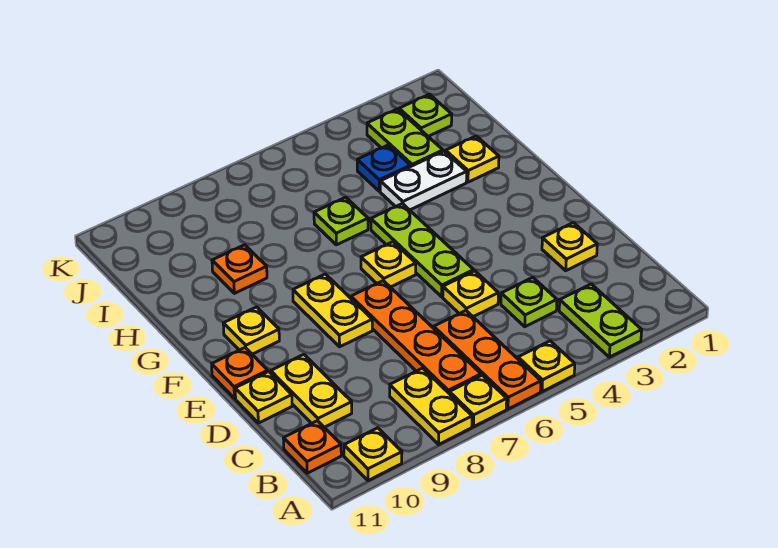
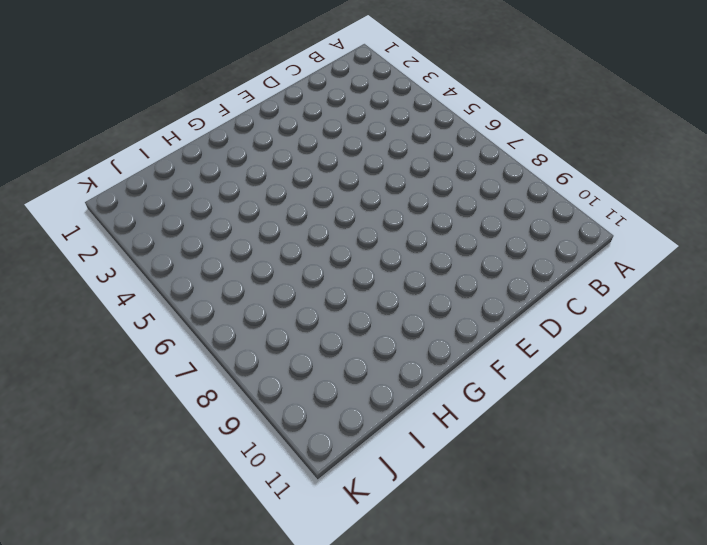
none -> lime 1x2 plate [559,284,642,357]
none -> yellow 1x1 plate [518,341,575,392]
none -> orange 1x3 plate [434,311,541,409]

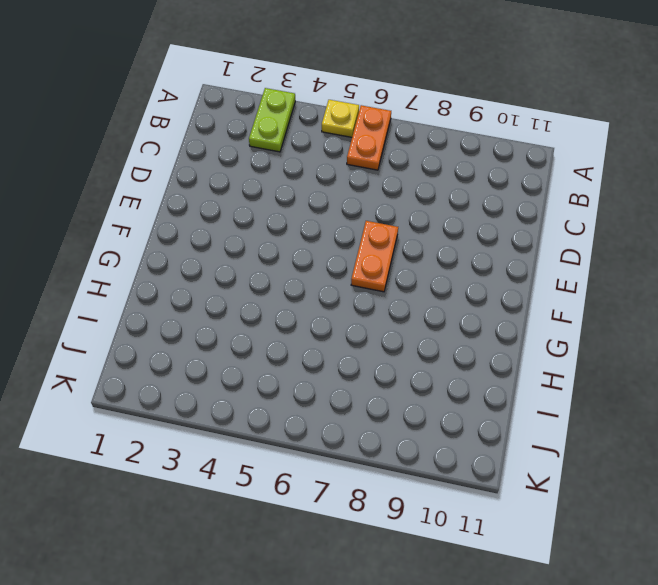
orange 1x2 plate [347,105,391,170] -> orange 1x3 plate [434,311,541,409]
orange 1x2 plate [351,221,398,292] -> orange 1x4 plate [351,281,481,393]
none -> yellow 1x1 plate [449,375,507,427]
none -> yellow 1x2 plate [390,368,472,444]
none -> yellow 1x1 plate [344,428,402,481]

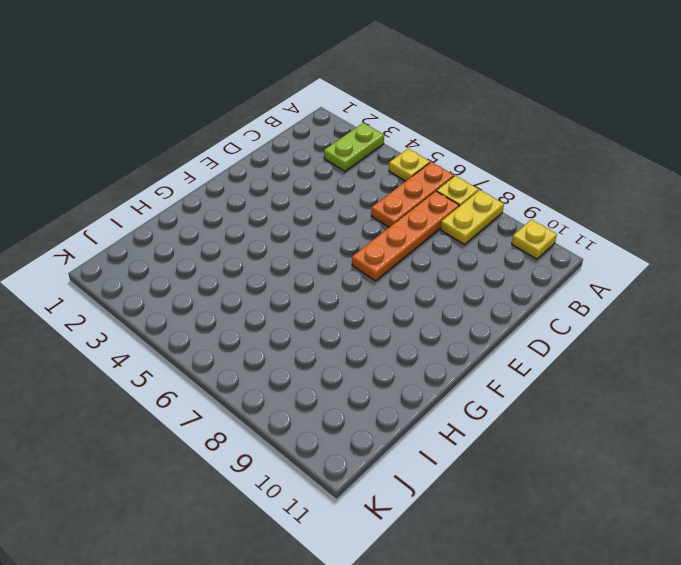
none -> orange 1x1 plate [283,421,341,473]
none -> lime 1x1 plate [501,278,557,327]
none -> yellow 1x2 plate [271,355,352,427]

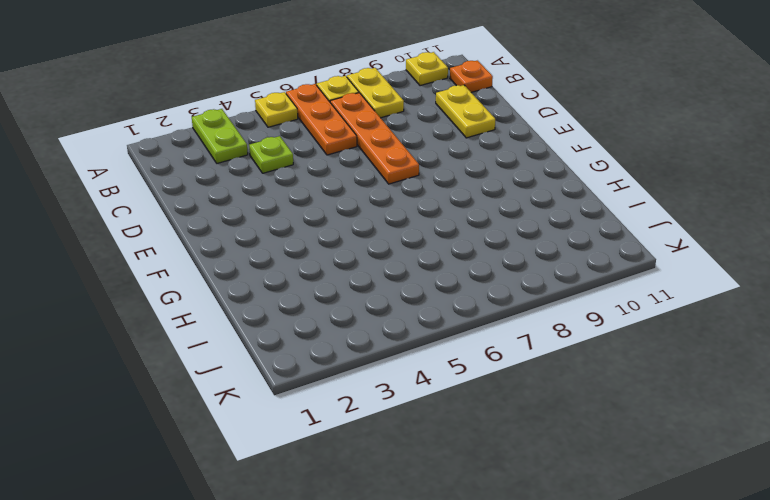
none -> yellow 1x1 plate [542,223,597,271]
none -> yellow 1x1 plate [443,271,498,317]
none -> yellow 1x1 plate [235,372,292,423]

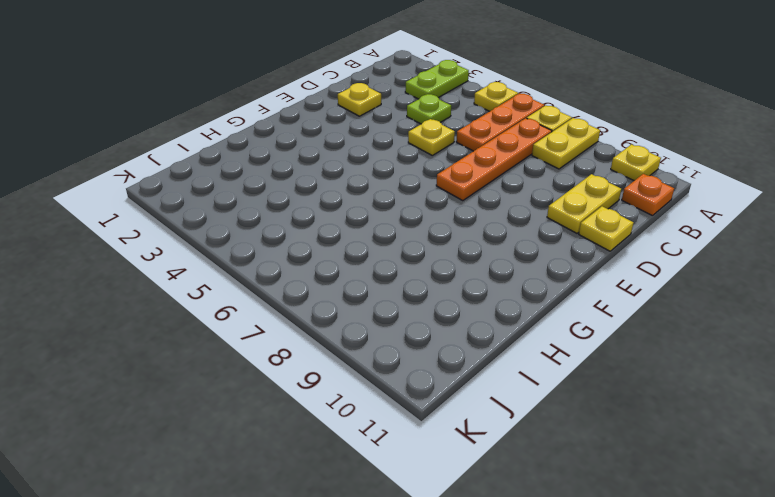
none -> lime 1x3 plate [371,204,474,297]
none -> yellow 1x2 plate [293,274,372,347]
none -> orange 1x1 plate [212,348,268,398]

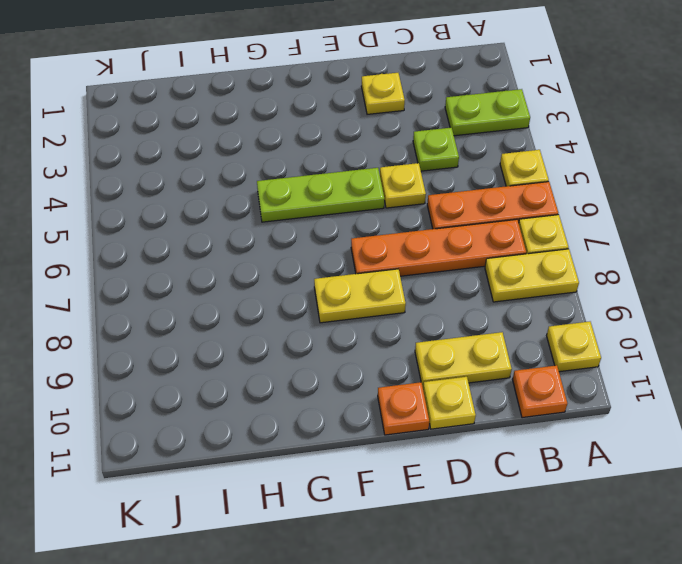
none -> yellow 1x1 plate [361,242,416,287]
none -> yellow 1x1 plate [223,307,279,354]
none -> yellow 1x1 plate [446,136,499,182]

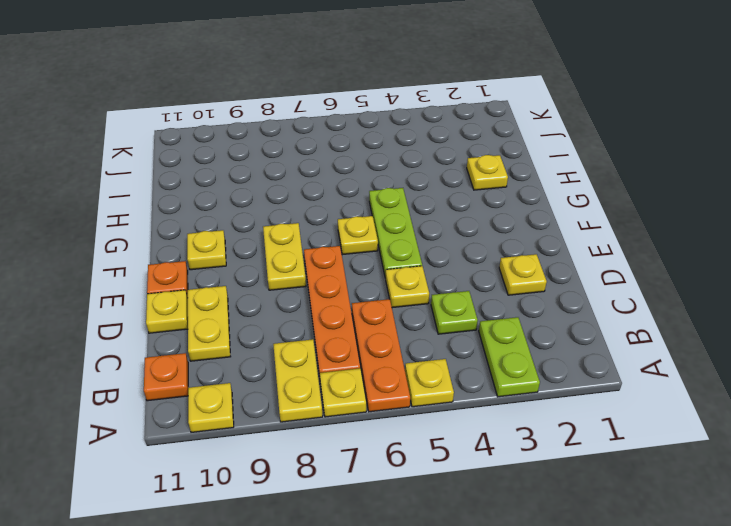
none -> white 1x2 plate [380,151,467,210]
none -> lime 1x1 plate [314,197,368,245]
none -> orange 1x1 plate [212,245,267,293]

